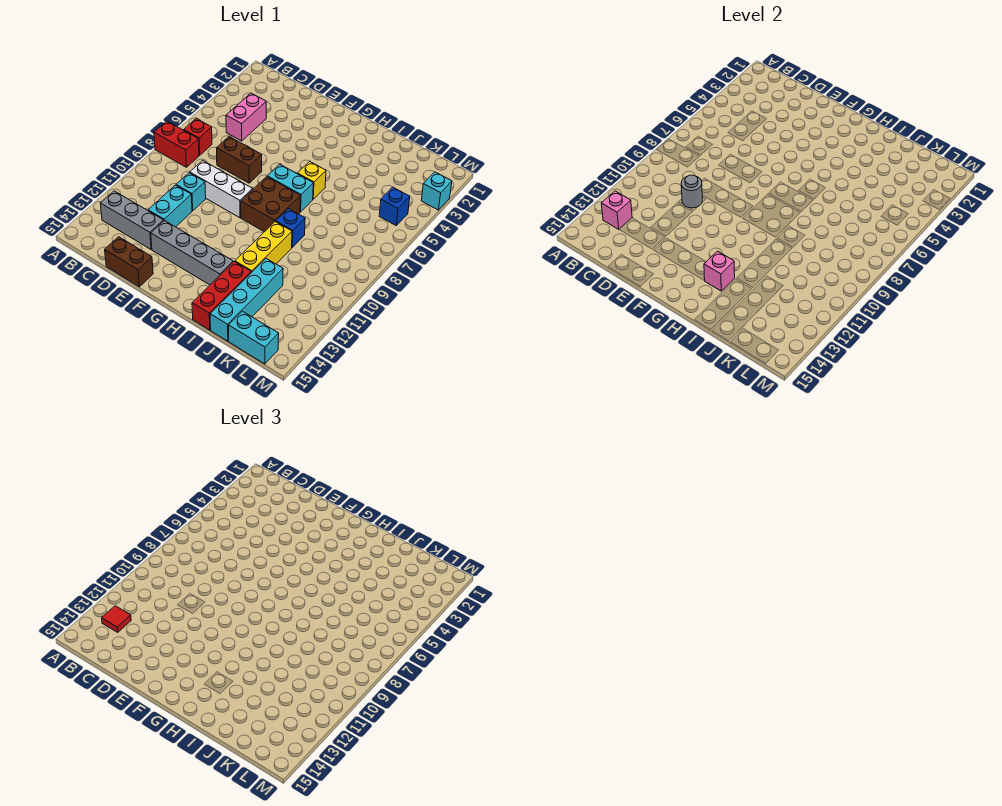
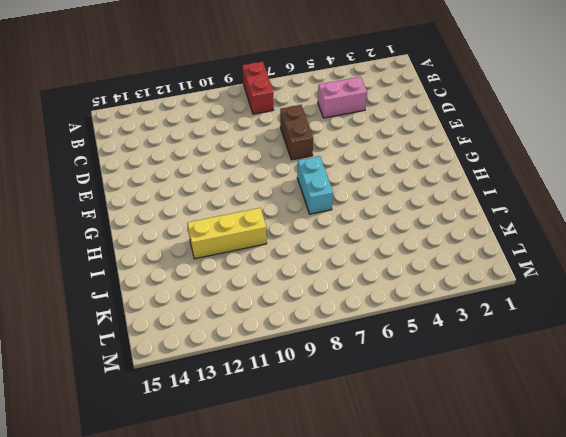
none -> red 1x1 brick [184,118,212,155]
none -> grey 1x3 brick [100,191,164,249]
none -> white 1x3 brick [190,161,253,218]

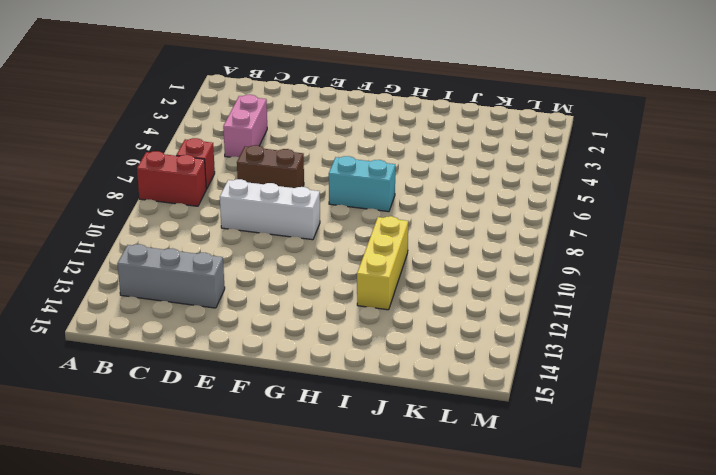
none -> cyan 1x1 brick [176,173,206,211]
none -> cyan 1x2 brick [148,185,192,227]
none -> brown 1x2 brick [105,237,153,287]

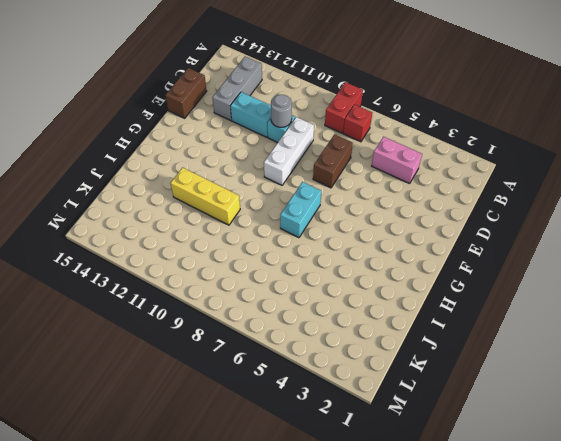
none -> grey 1x4 brick [151,220,233,285]
none -> brown 2x2 brick [241,177,301,232]
none -> yellow 1x1 brick [297,161,326,199]

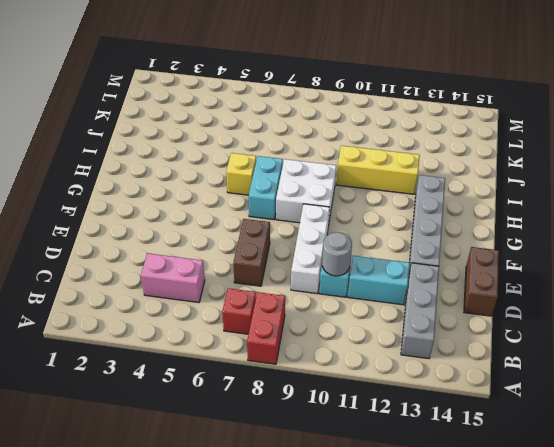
white 2x2 brick [276,159,336,223] -> brown 2x2 brick [241,177,301,232]
none -> blue 1x1 brick [276,209,305,247]
none -> red 1x3 brick [192,262,251,330]
none -> cyan 1x4 brick [210,259,283,341]

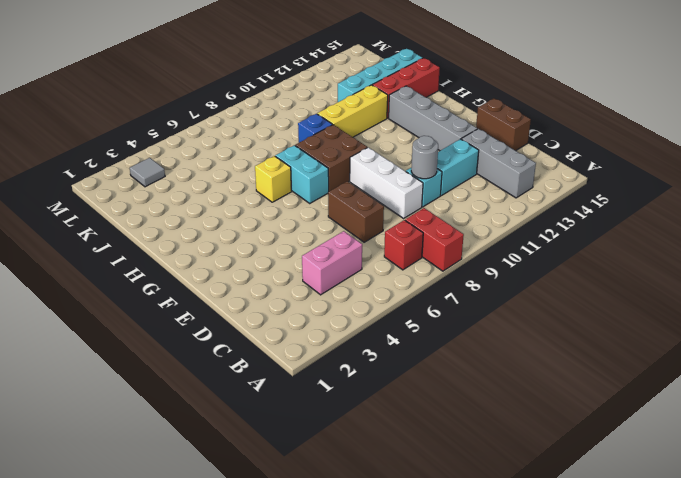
grey 1x1 tile [130,158,165,187] -> none
none -> cyan 1x2 brick [229,311,279,364]
none -> blue 1x1 brick [379,187,410,225]
none -> cyan 1x1 brick [421,172,452,210]

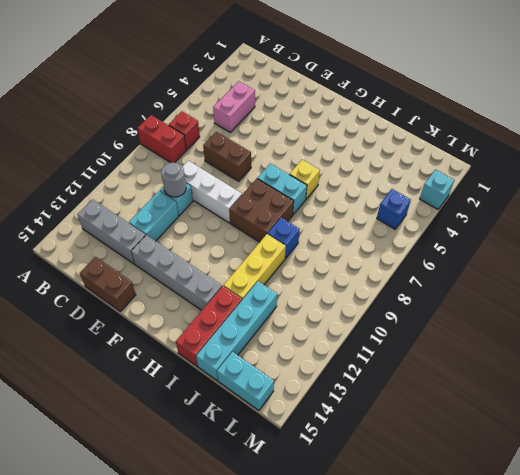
none -> pink 1x1 brick [601,191,632,229]
none -> pink 1x1 brick [704,251,735,291]
none -> red 1x1 tile [102,606,131,632]

